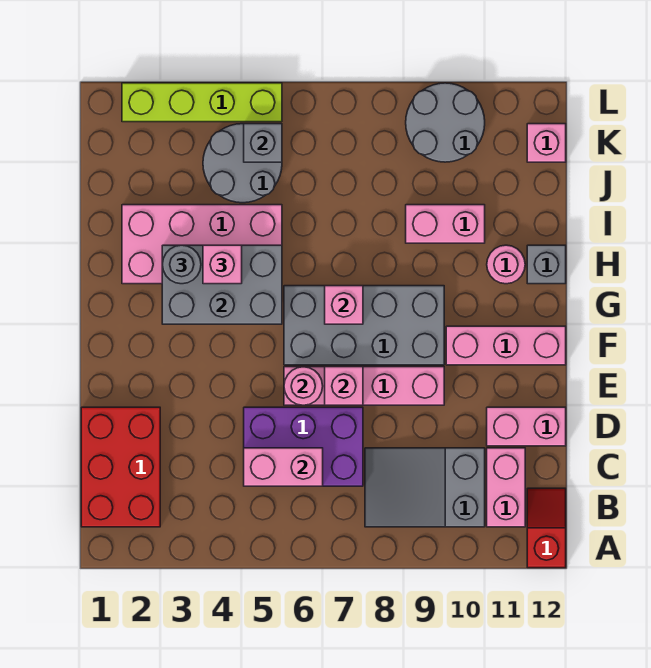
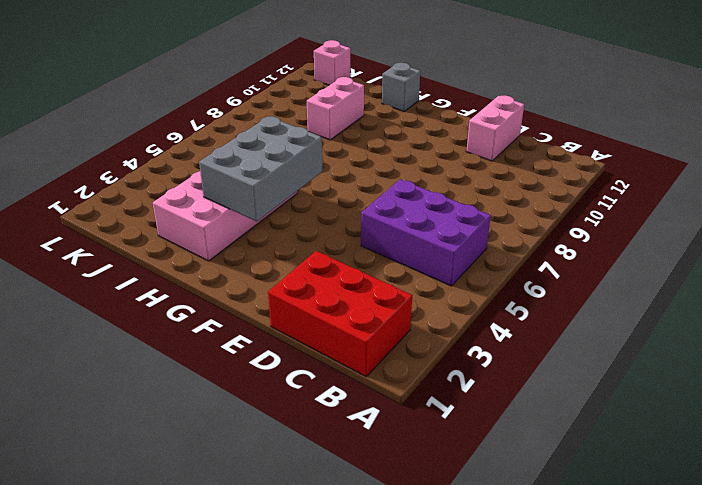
purple 2x3 brick [361,179,491,286] -> purple 2x3 brick turned to [244,407,363,486]
none -> red 1x2 slope [527,488,566,568]
none -> grey 2x3 slope [365,448,485,527]
none -> pink 1x2 brick [487,448,525,527]

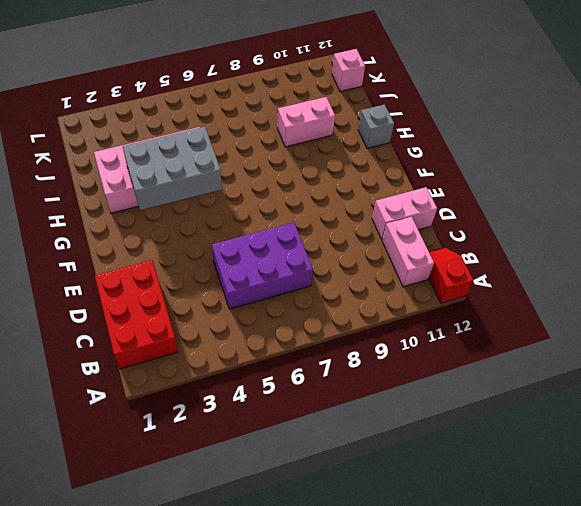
none -> grey 2x3 slope [365,448,485,527]
none -> pink 1x4 brick [284,367,444,405]
none -> grey 2x4 brick [284,286,444,365]

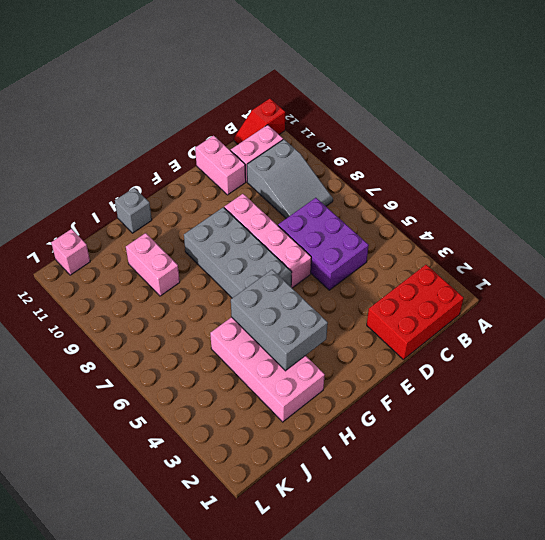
none -> pink 1x3 brick [446,326,566,365]
none -> pink 1x1 round brick [487,245,525,284]
none -> grey 2x2 round brick [203,124,282,203]

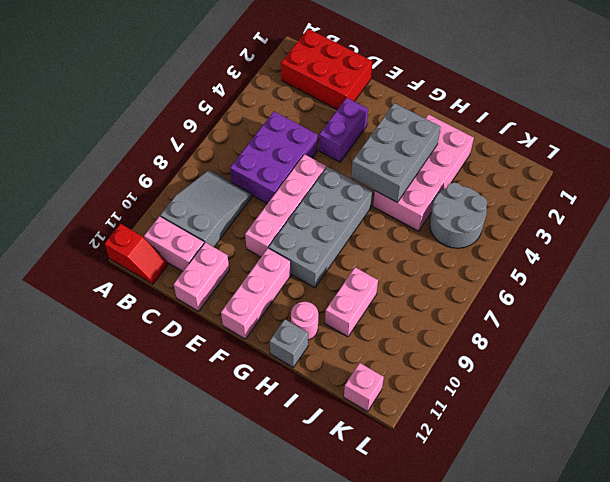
purple 1x2 brick [319,98,368,162] -> none
none -> grey 2x2 round brick [406,83,485,162]
none -> lime 1x4 brick [122,83,282,122]
none -> pink 1x2 brick [244,448,323,486]

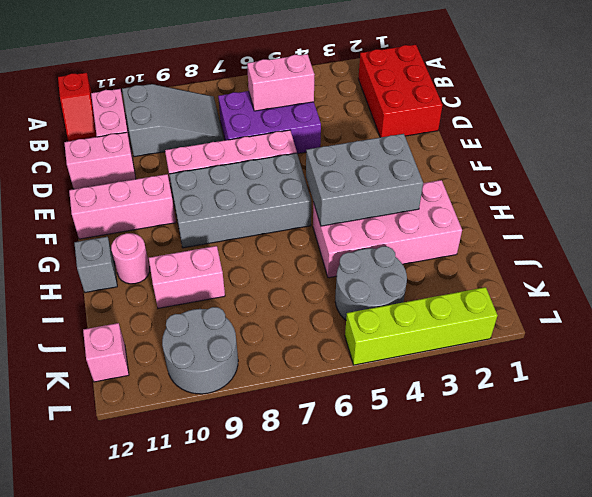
none -> pink 1x1 round brick [284,367,323,405]
none -> pink 1x1 brick [325,367,363,405]
none -> pink 1x1 brick [325,286,363,324]

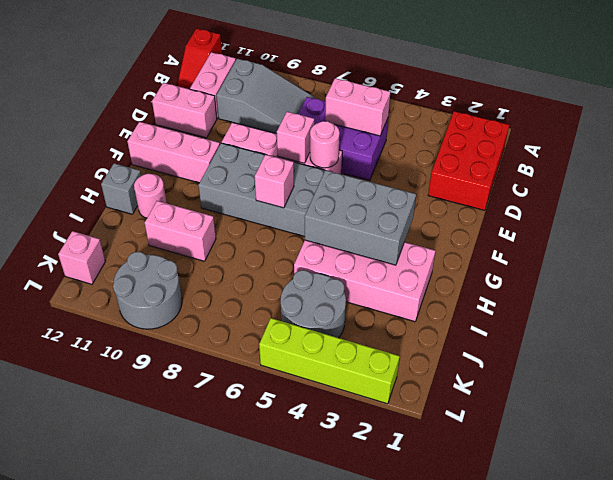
none -> grey 1x1 brick [244,124,282,162]
none -> grey 1x1 round brick [162,245,201,284]
none -> pink 1x1 brick [203,245,242,284]

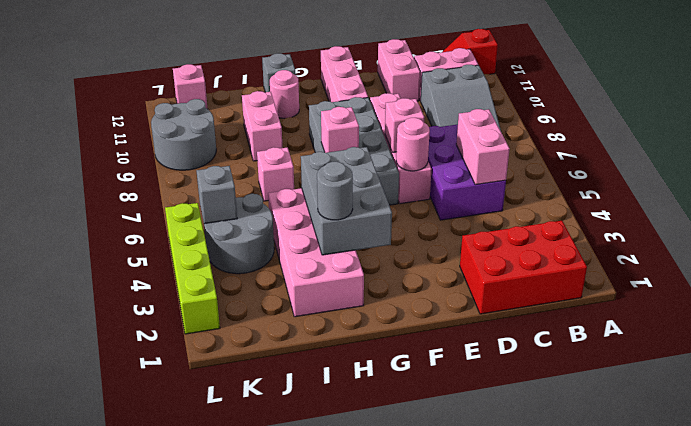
pink 1x1 brick [257,147,294,201] -> pink 1x1 brick moved to [203,245,242,284]

